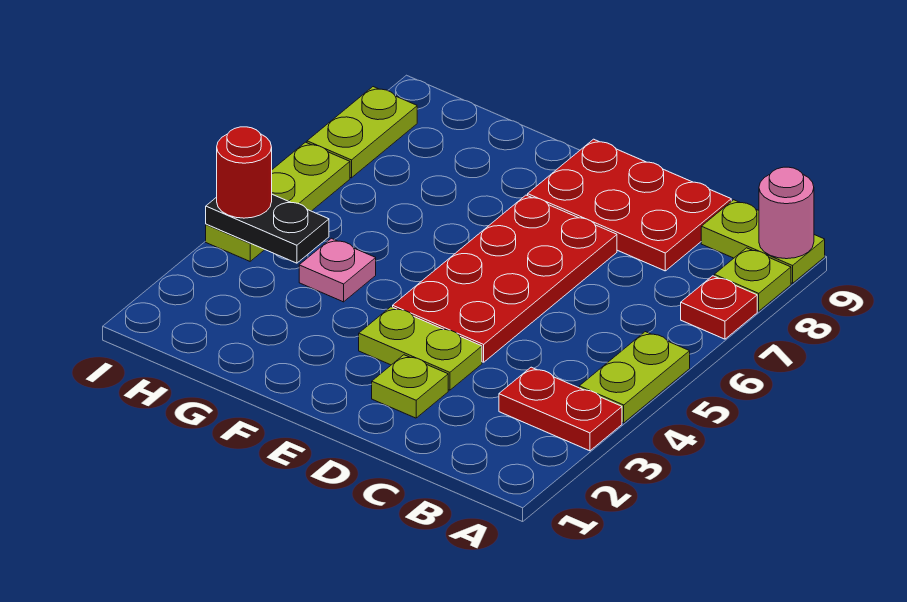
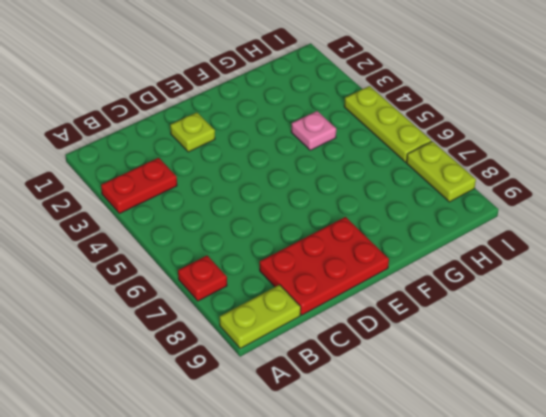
none -> lime 1x2 plate [579,332,690,423]
none -> lime 1x1 plate [714,248,791,311]
none -> lime 1x2 plate [359,307,482,390]

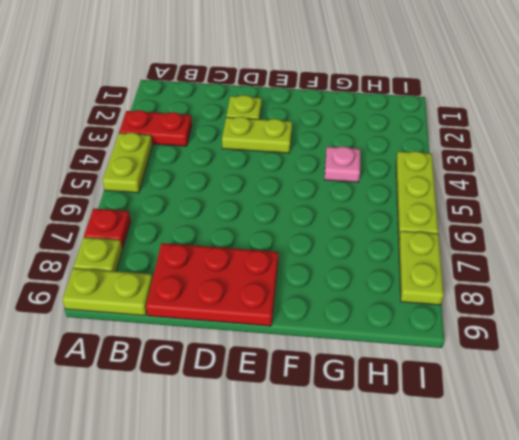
none -> red 2x4 plate [393,195,617,362]
none -> pink 1x1 round brick [759,167,814,259]
none -> black 1x2 plate [206,194,329,263]

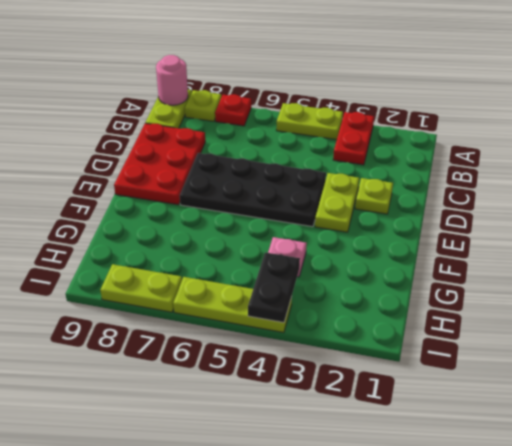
black 2x4 plate [180,153,326,227] -> red 2x4 plate [393,195,617,362]
none -> red 1x1 round brick [217,127,272,218]

